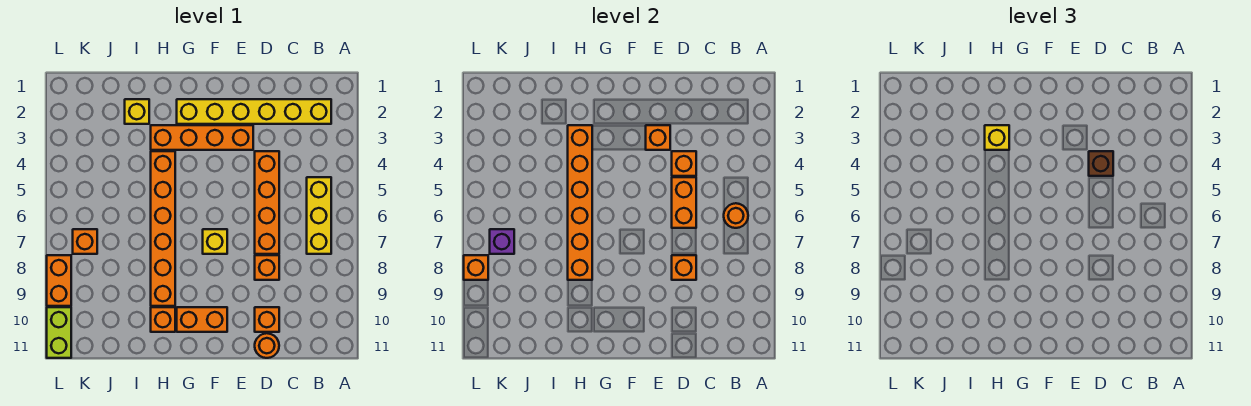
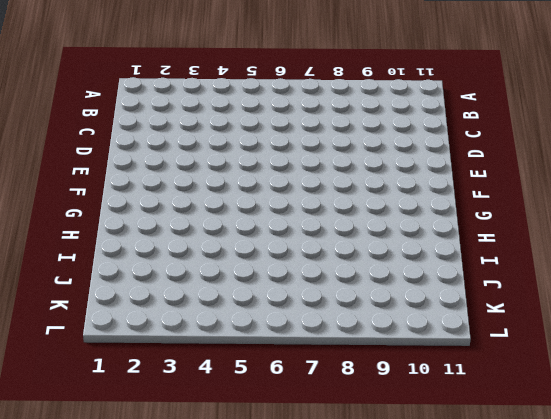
none -> yellow 1x6 brick [177,99,331,124]
none -> yellow 1x3 brick [307,177,331,254]
none -> orange 1x4 brick [255,151,279,254]

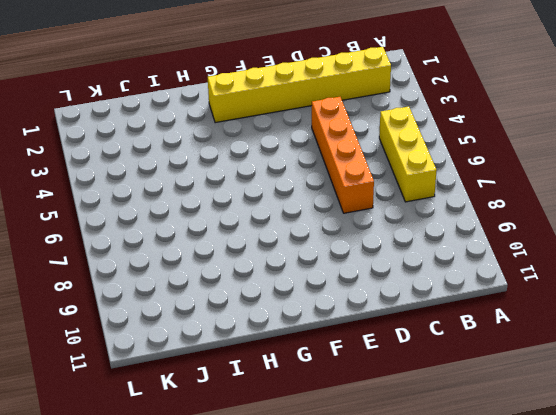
none -> orange 1x1 brick [255,255,279,280]
none -> orange 1x1 brick [255,307,279,332]
none -> orange 1x1 round brick [255,333,279,358]

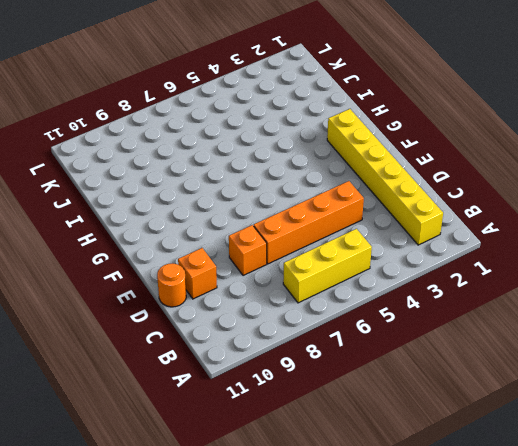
none -> orange 1x4 brick [151,125,253,150]
none -> yellow 1x1 brick [203,229,227,254]
none -> orange 1x2 brick [177,307,227,332]

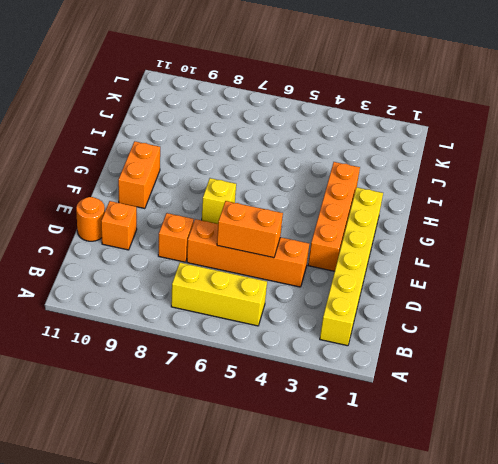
none -> orange 1x6 brick [151,151,175,306]
none -> orange 1x1 brick [151,307,175,332]
none -> yellow 1x1 brick [125,99,149,124]

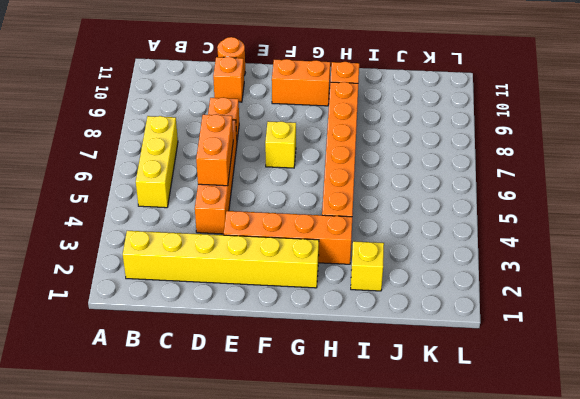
none -> orange 1x1 brick [73,229,97,254]
none -> orange 1x2 brick [47,255,71,306]
none -> lime 1x2 brick [47,307,71,358]

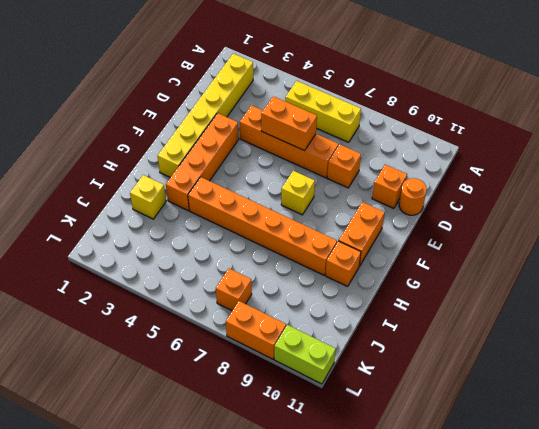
none -> orange 1x1 round brick [724,203,748,228]
none -> orange 1x1 brick [672,151,696,176]
none -> orange 1x1 brick [672,255,696,280]

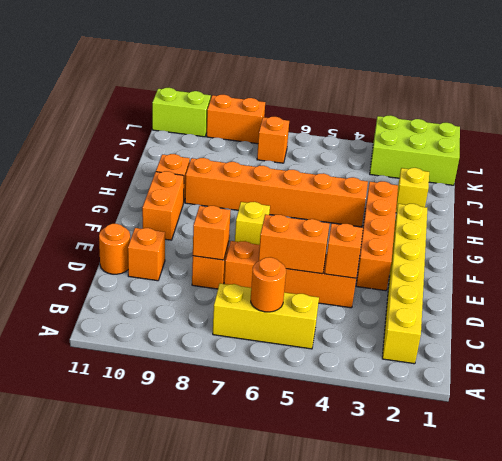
lime 2x3 brick [370,115,460,185] -> none
none -> orange 1x1 brick [646,125,670,150]
none -> orange 1x6 brick [568,125,592,280]
none -> purple 1x1 brick [490,229,514,254]

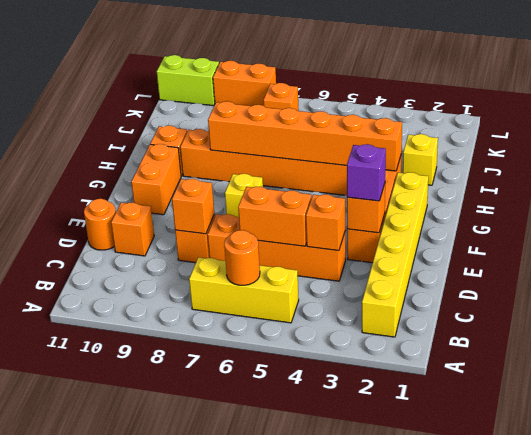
purple 1x1 brick [347,144,386,201] -> purple 1x1 brick moved to [490,229,514,254]
none -> orange 1x1 brick [464,255,488,280]
none -> brown 1x1 brick [1089,151,1113,176]
none -> yellow 1x1 brick [985,125,1009,150]

